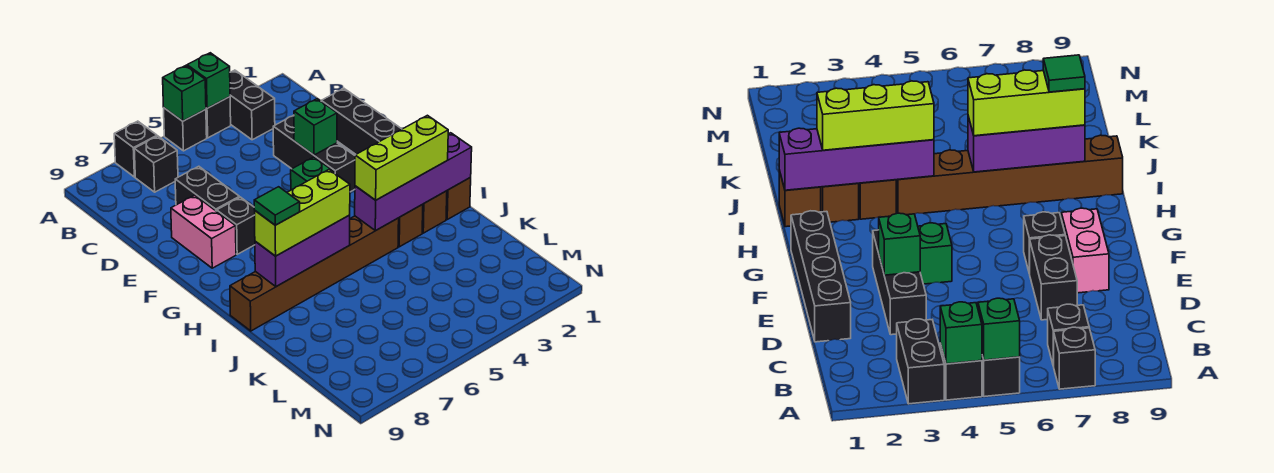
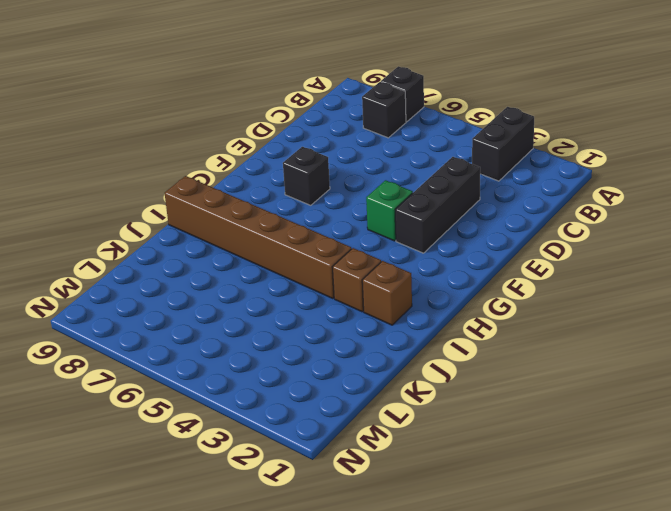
none -> black 1x1 brick [206,97,231,138]
none -> black 1x1 brick [164,108,207,151]
none -> black 1x4 brick [321,88,402,154]

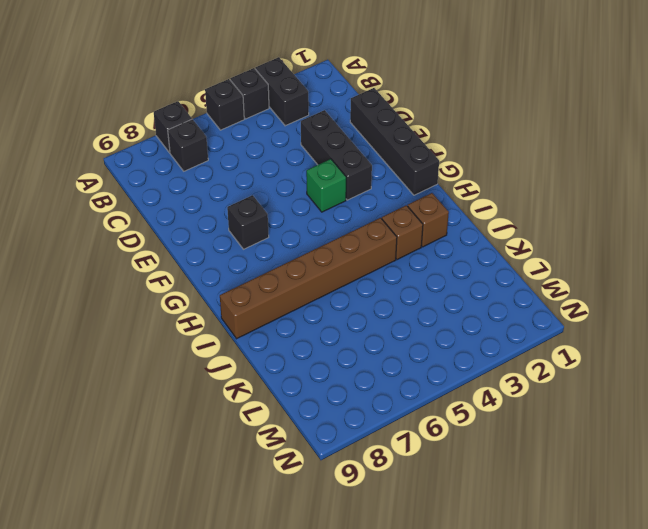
none -> black 1x2 brick [175,166,239,211]
none -> pink 1x2 brick [171,195,236,268]
none -> brown 1x1 brick [446,178,471,219]

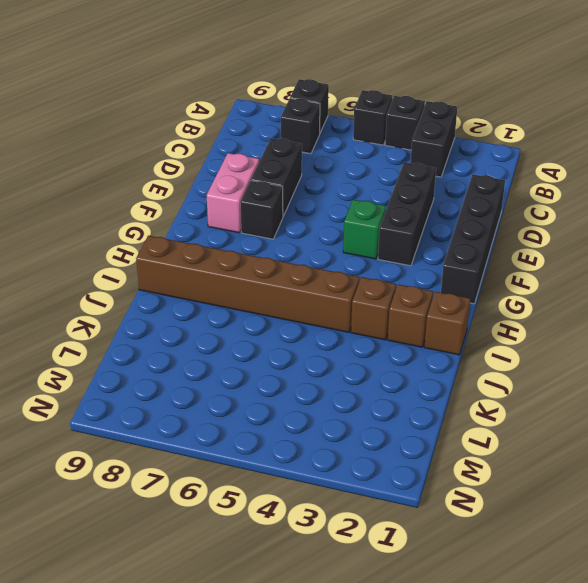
none -> green 1x1 brick [187,53,230,108]
none -> green 1x1 brick [163,66,206,121]
none -> green 1x1 brick [294,99,337,155]

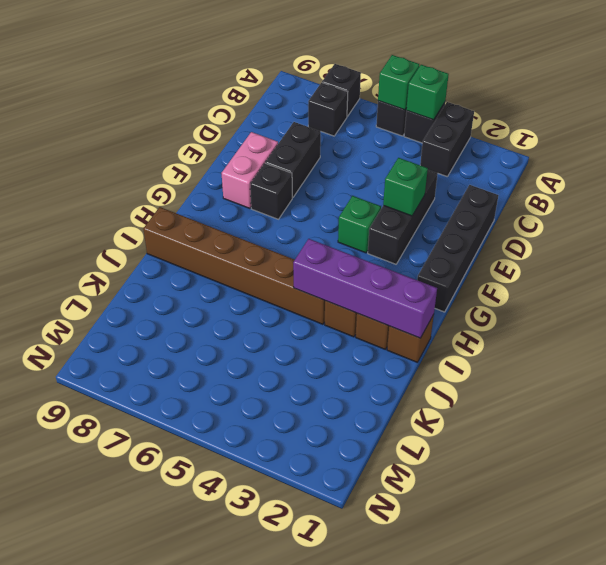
none -> purple 1x3 brick [255,215,350,287]
none -> lime 1x3 brick [355,115,448,200]
none -> lime 1x3 brick [255,170,350,256]

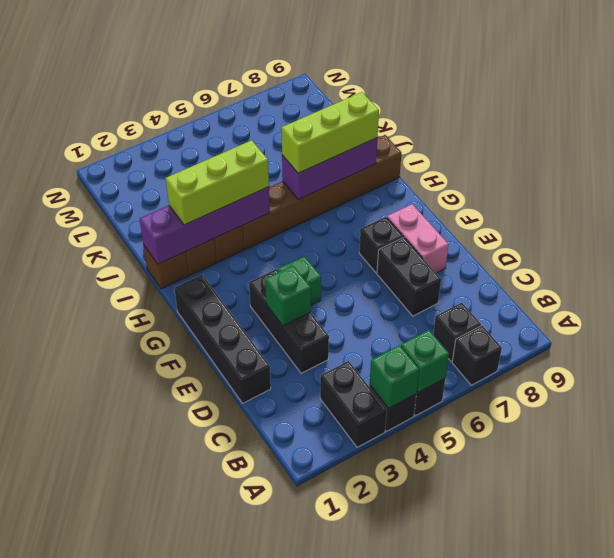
none -> green 1x1 tile [254,187,300,225]

